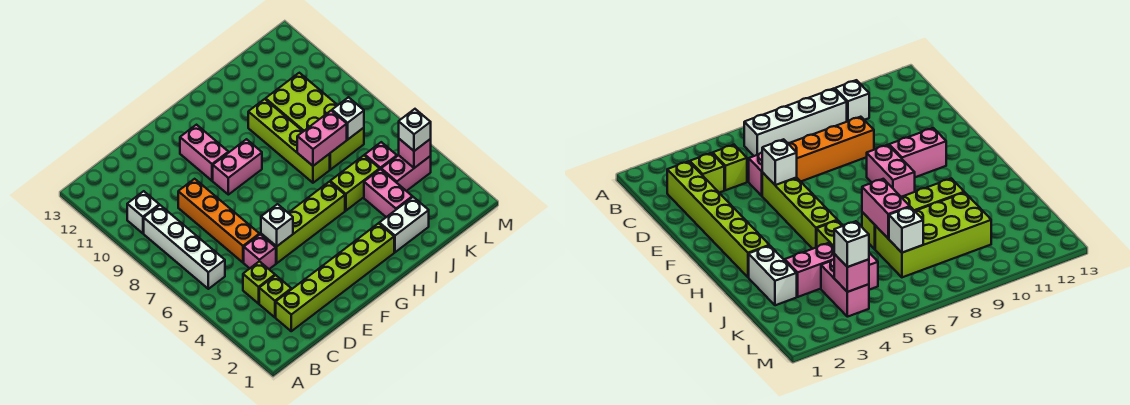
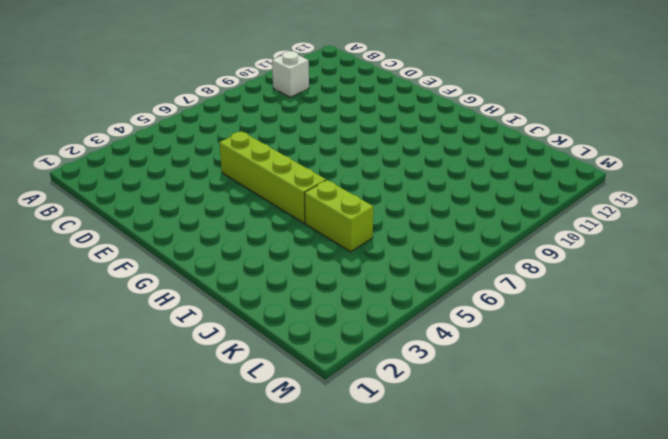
none -> white 1x4 brick [144,205,225,289]
none -> lime 1x6 brick [276,223,394,331]
none -> lime 1x1 brick [259,275,291,317]

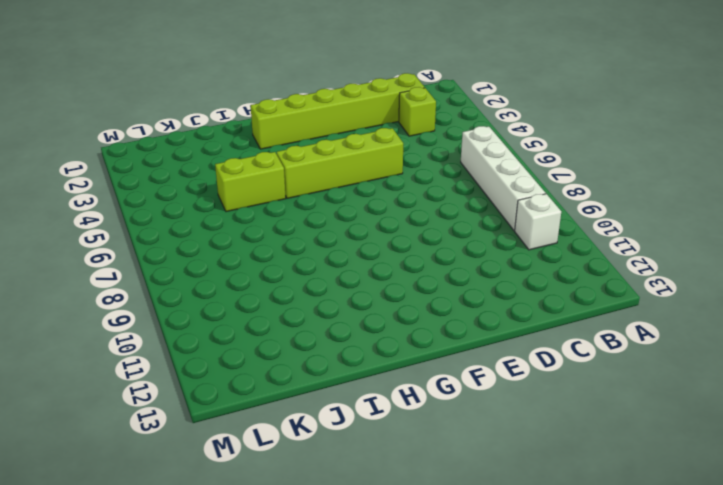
none -> lime 1x1 brick [243,261,275,304]
none -> pink 1x1 brick [244,234,276,269]
none -> orange 1x4 brick [178,179,259,263]

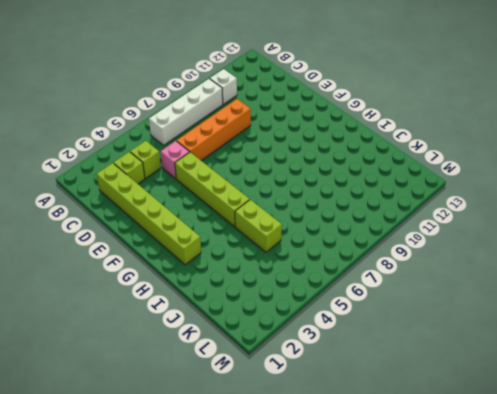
none -> pink 1x2 brick [213,139,262,195]
none -> pink 1x2 brick [180,125,228,181]
none -> white 1x2 brick [379,197,429,252]

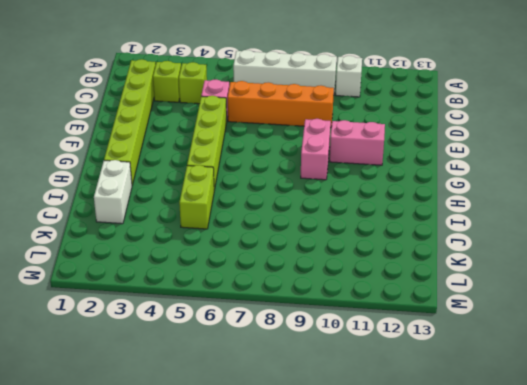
none -> lime 1x4 brick [248,99,330,183]
none -> pink 1x2 brick [364,169,412,217]
none -> lime 2x4 brick [266,73,364,170]

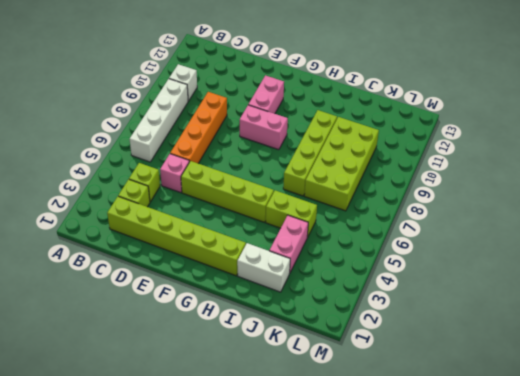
none -> pink 1x2 brick [381,155,431,191]
none -> pink 1x1 brick [365,142,397,169]
none -> white 1x1 brick [261,204,293,246]

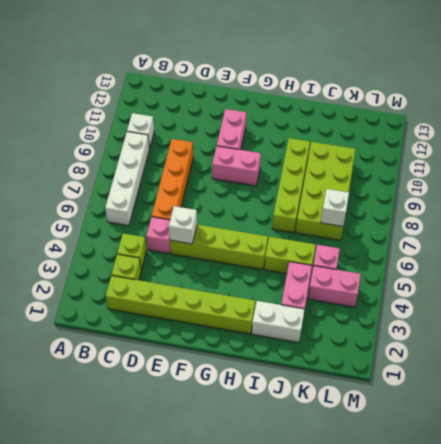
none -> pink 1x2 brick [297,111,347,166]
none -> pink 1x1 brick [399,139,431,168]
none -> white 1x1 brick [399,109,431,151]

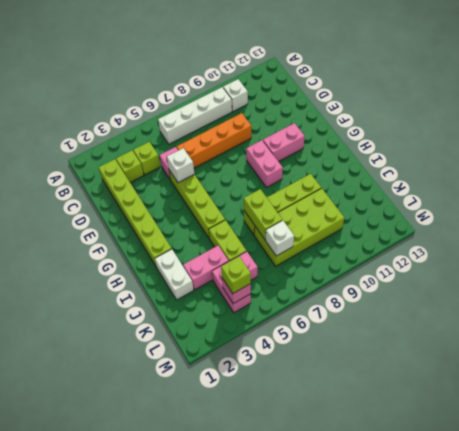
lime 1x2 brick [244,189,282,240] -> pink 1x2 brick [297,111,347,166]
lime 1x1 brick [221,256,251,293] -> white 1x1 brick [399,109,431,151]

